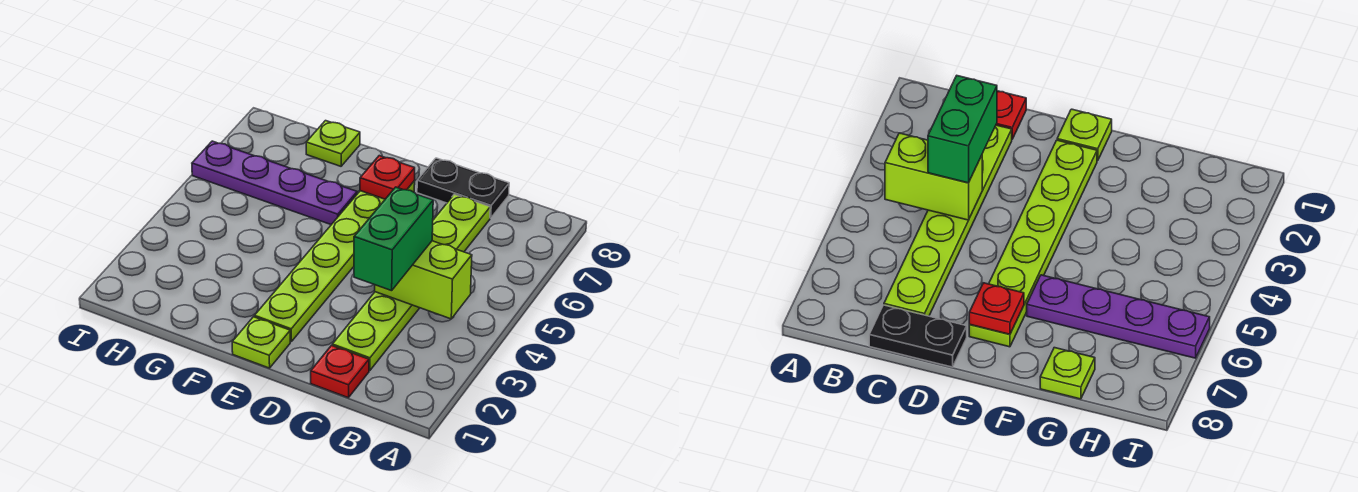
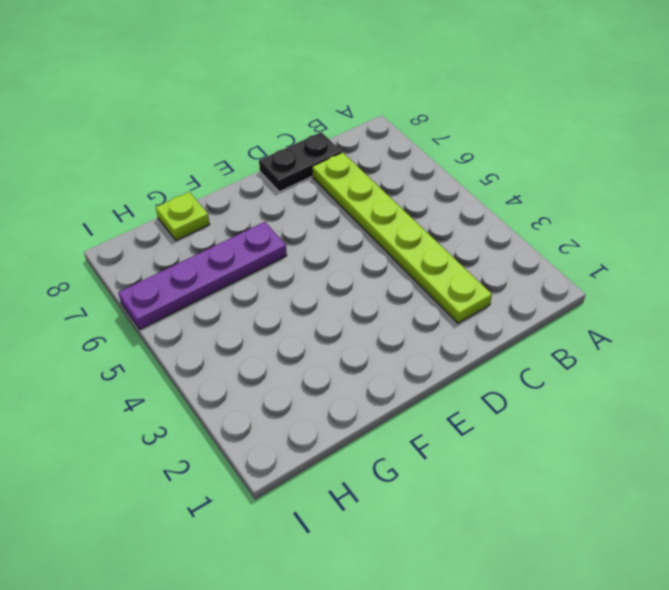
none -> red 1x1 plate [311,346,369,398]
none -> lime 1x1 plate [232,317,290,368]

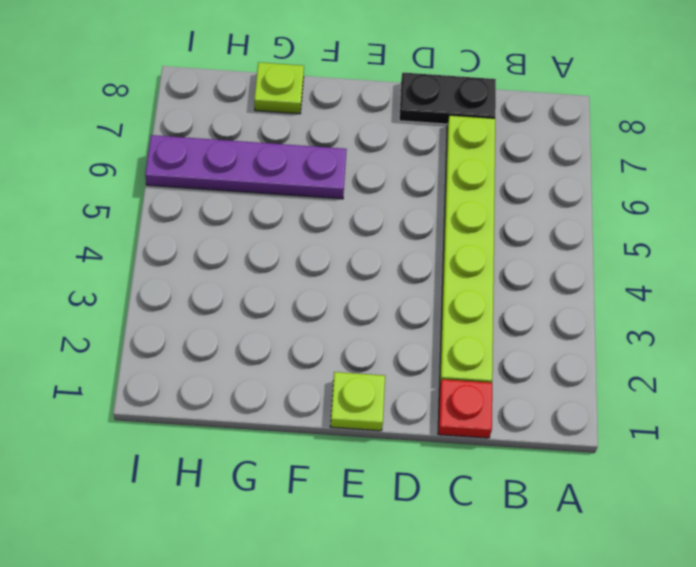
none -> lime 1x6 plate [254,181,415,342]
none -> lime 1x2 brick [375,241,472,319]

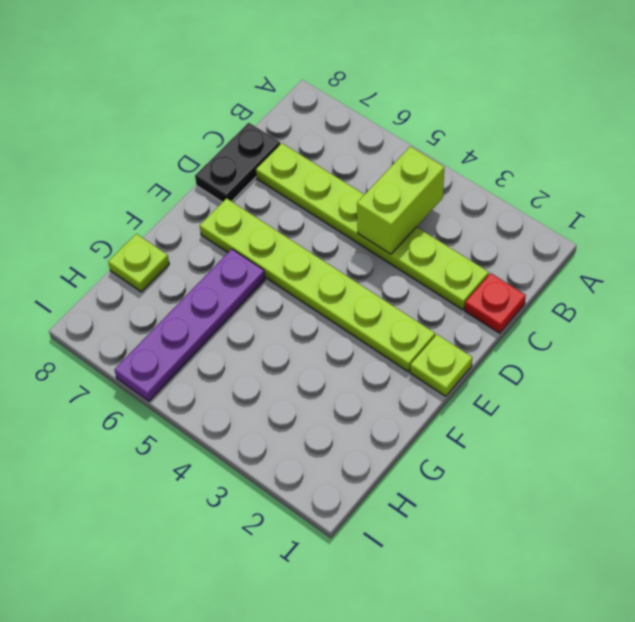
none -> red 1x1 plate [360,156,415,199]
none -> green 1x2 brick [354,187,433,291]

